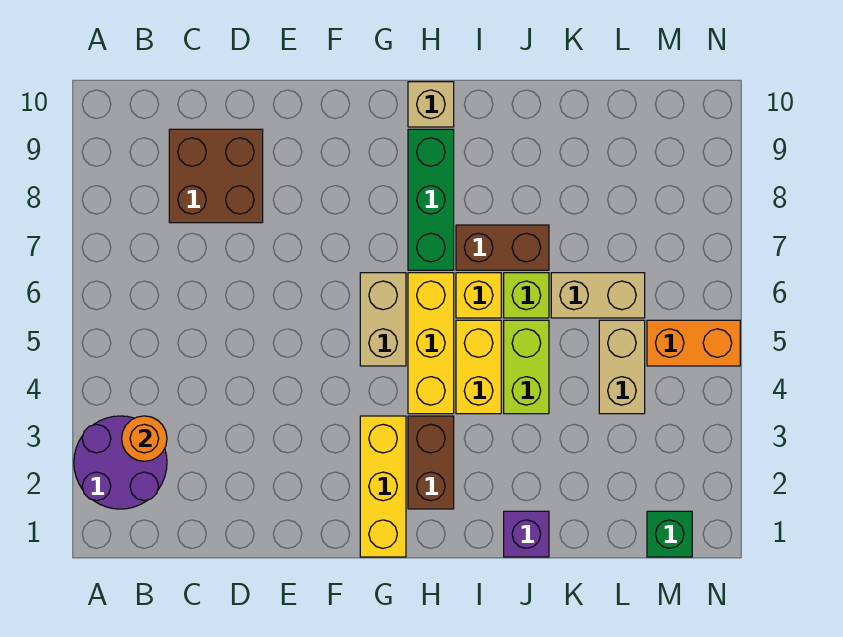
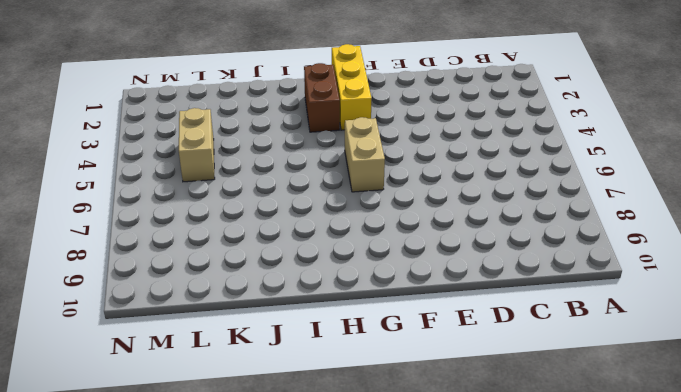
none -> purple 2x2 round brick [74,416,167,509]
none -> brown 2x2 brick [169,129,263,223]
none -> yellow 1x3 brick [408,273,454,414]

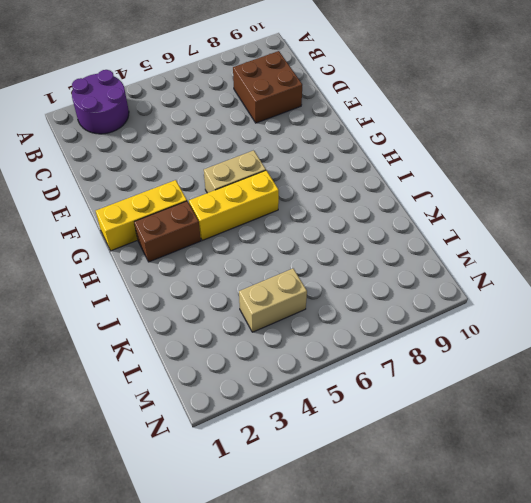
none -> green 1x3 brick [408,129,454,270]
none -> tan 1x1 brick [408,82,454,127]
none -> yellow 1x2 brick [456,320,501,414]

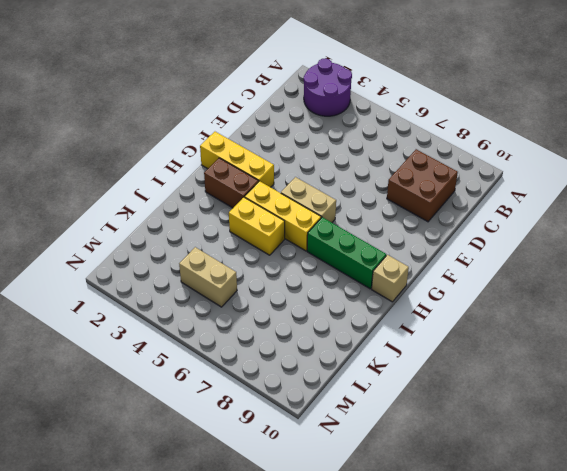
none -> yellow 1x1 brick [456,273,501,318]
none -> brown 1x2 brick [456,225,549,270]
none -> purple 1x1 brick [504,511,549,557]

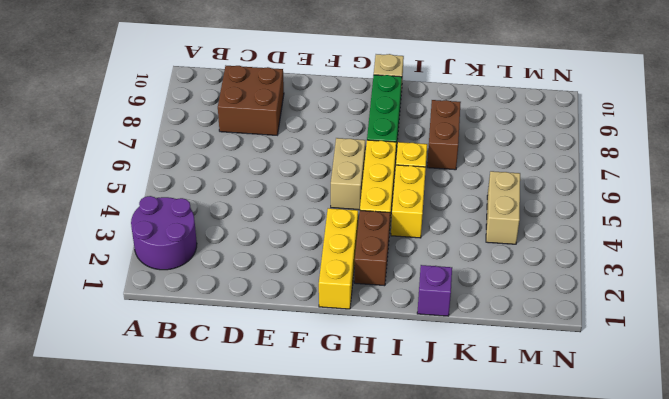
brown 1x2 brick [427,100,461,170] -> brown 1x2 brick turned to [456,225,549,270]
none -> lime 1x2 brick [504,320,549,414]
none -> lime 1x1 brick [504,273,549,318]
none -> tan 1x2 brick [551,273,645,318]

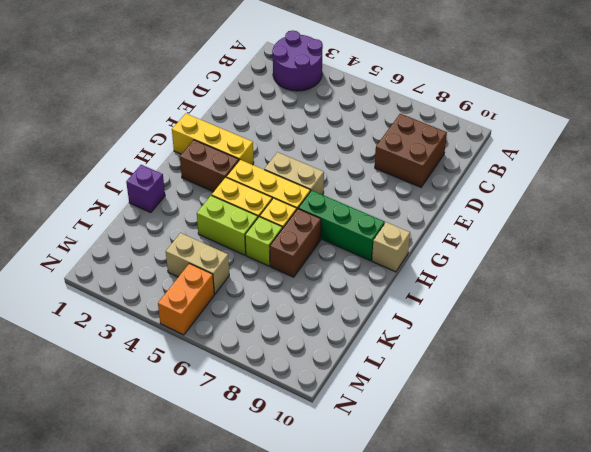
none -> tan 1x2 brick [551,273,645,318]
none -> green 1x1 brick [647,511,692,557]
none -> orange 1x1 round brick [122,416,167,461]

